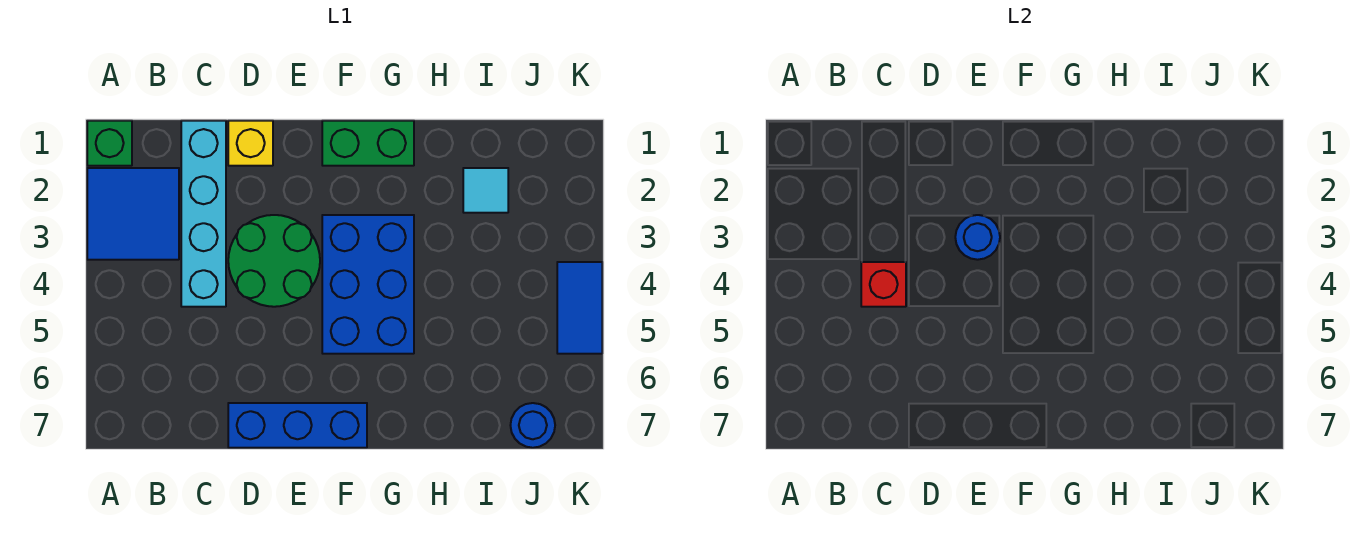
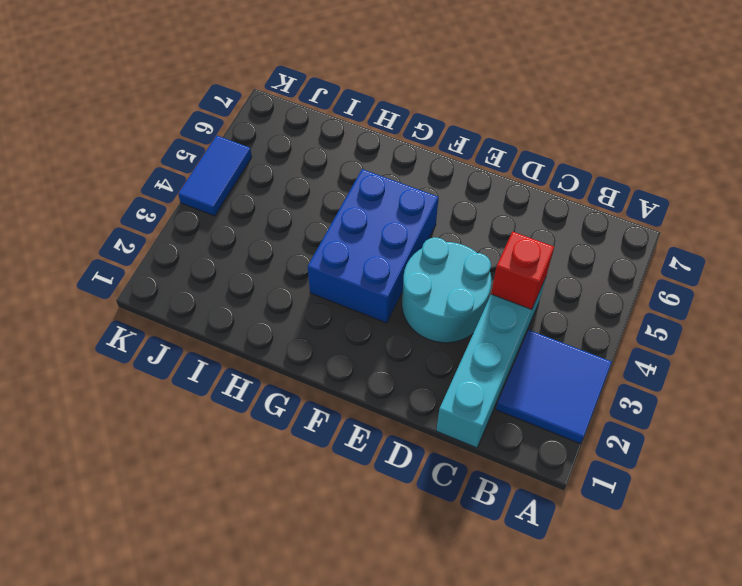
cyan 2x2 round brick [402,237,491,343] -> green 2x2 round brick [228,215,320,307]
none -> green 1x1 brick [87,121,132,166]
none -> yellow 1x1 brick [228,121,273,166]
none -> blue 1x3 brick [228,403,367,448]

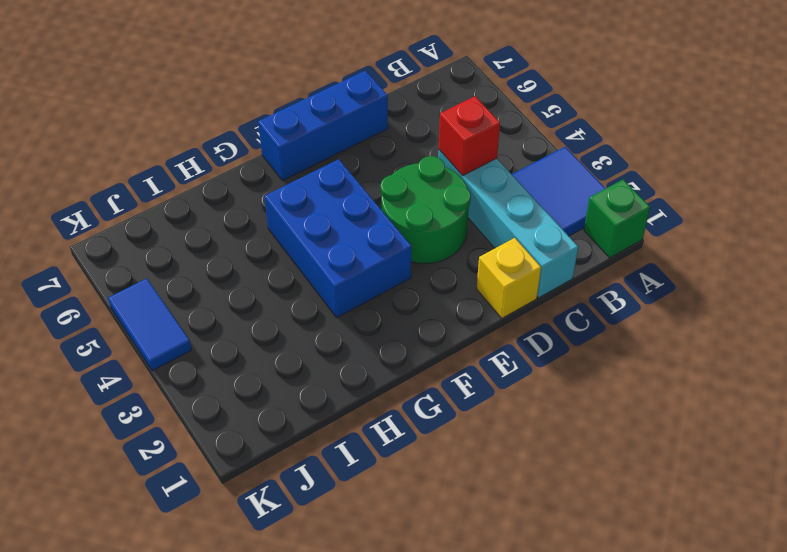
none -> green 1x2 brick [322,121,414,166]
none -> cyan 1x1 tile [463,168,508,213]
none -> blue 1x1 round brick [510,403,555,448]

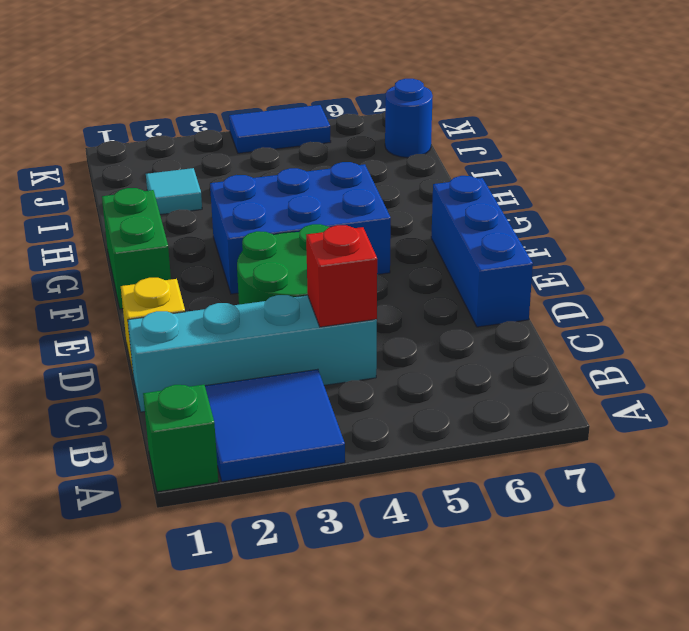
none -> blue 1x1 round brick [955,215,1000,260]

